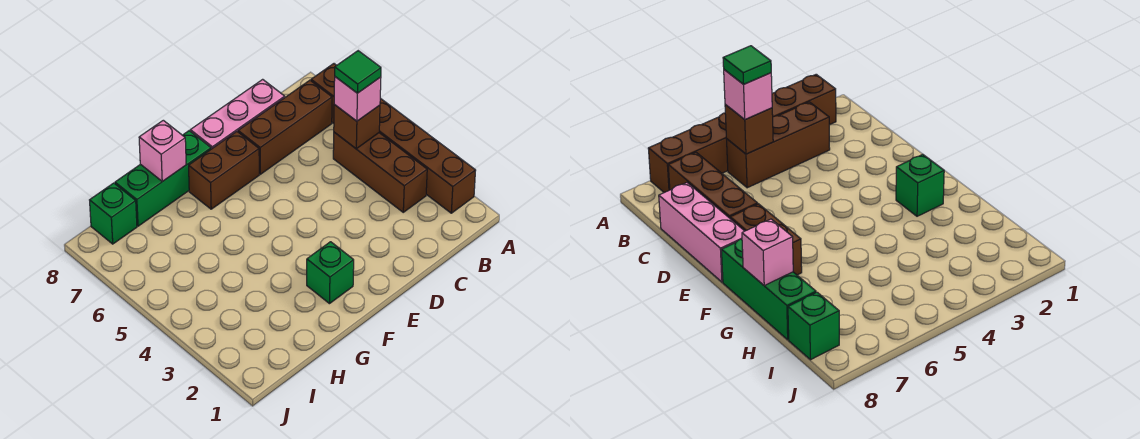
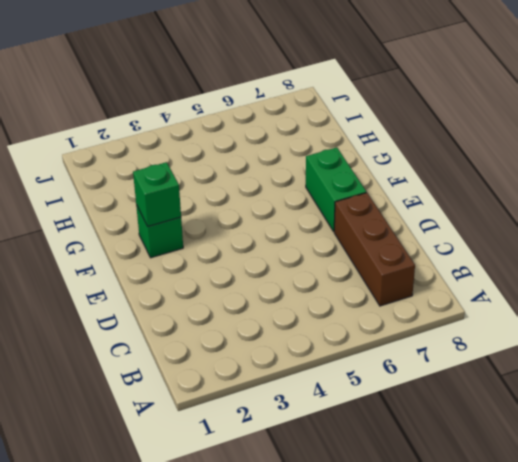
green 1x2 brick [306,147,366,232] -> brown 1x2 brick [189,132,259,209]
green 1x1 brick [133,162,181,226] -> green 1x1 brick moved to [90,183,137,244]
none -> brown 1x6 brick [311,64,476,213]
none -> brown 1x3 brick [333,132,427,212]
none -> pink 1x3 brick [190,79,285,149]

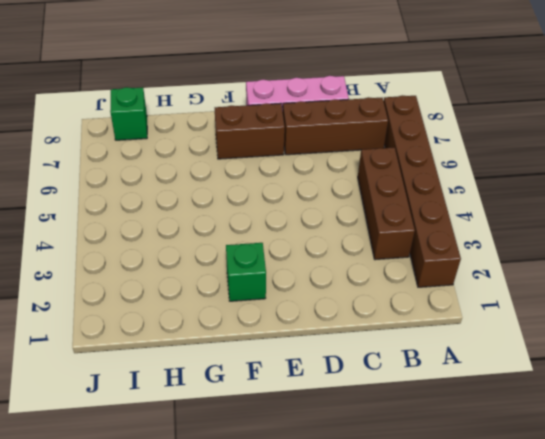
none -> green 1x3 brick [115,131,211,226]
none -> brown 1x1 brick [334,105,380,149]
none -> pink 1x1 brick [139,120,186,181]

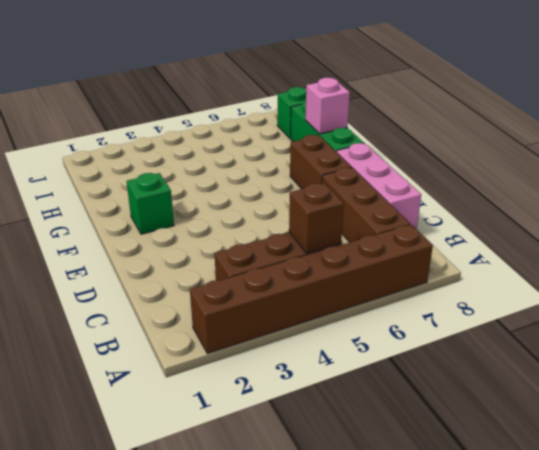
none -> pink 1x1 brick [334,77,381,121]
none -> green 1x1 tile [335,51,381,93]

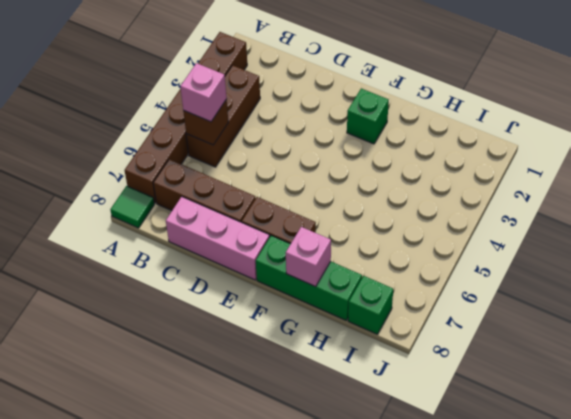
green 1x1 tile [110,186,154,228] -> green 1x1 tile moved to [335,51,381,93]

